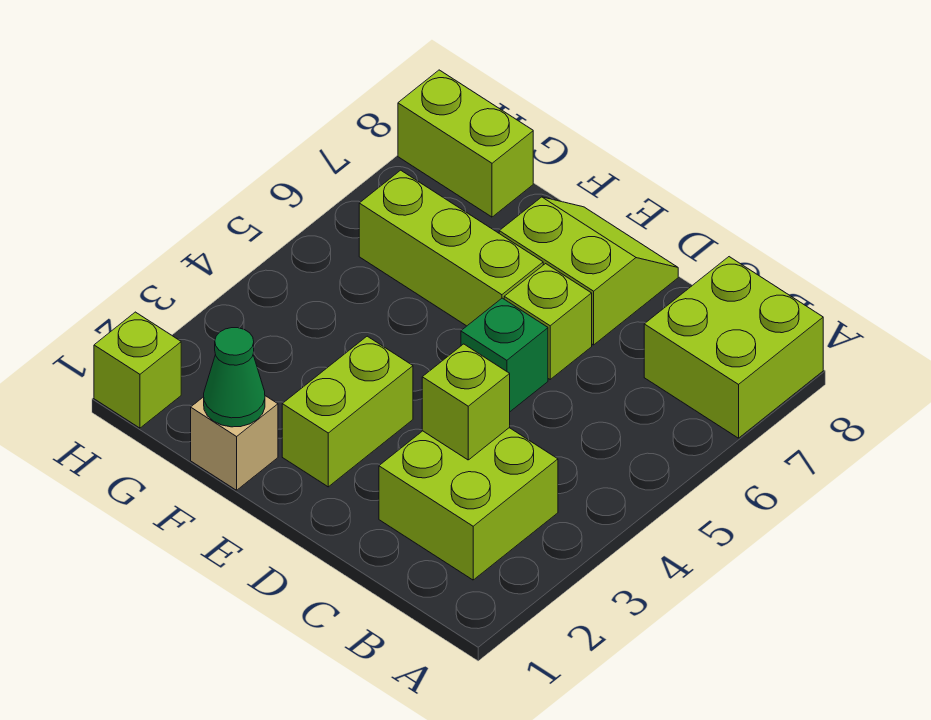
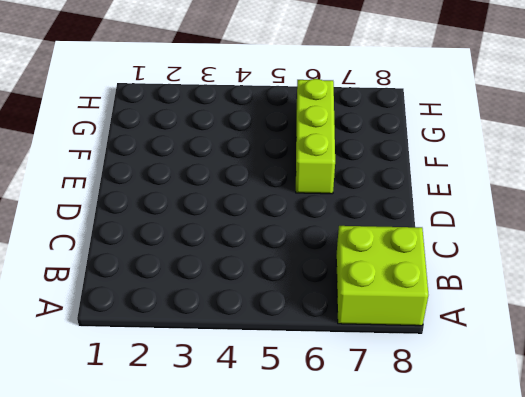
none -> lime 2x2 brick [379,428,558,580]
none -> green 1x1 brick [461,298,548,411]
none -> lime 1x1 brick [504,264,592,379]

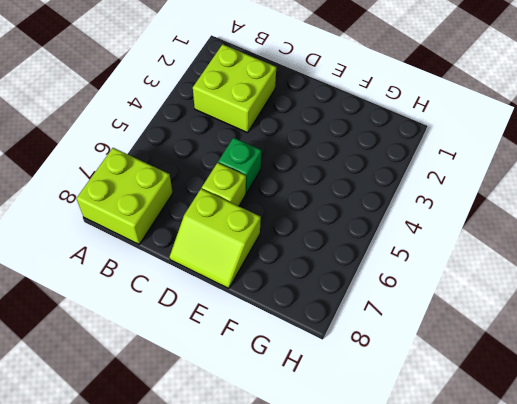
none -> lime 1x2 brick [282,336,413,487]
none -> lime 1x3 brick [359,170,543,326]
none -> tan 1x1 brick [191,396,278,490]

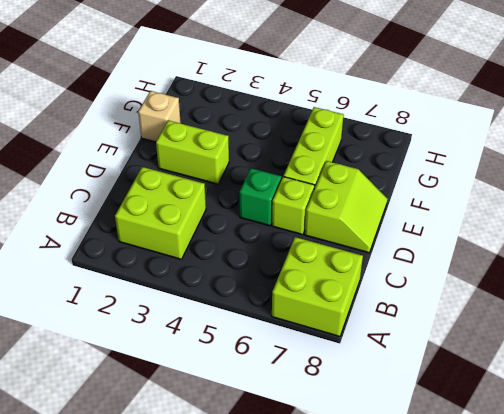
none -> lime 1x2 brick [398,70,533,217]
none -> lime 1x1 brick [94,312,181,428]
none -> lime 1x1 brick [422,344,510,460]

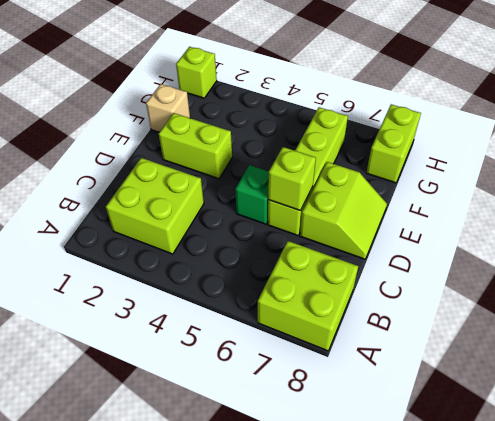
lime 1x1 brick [268,147,316,211] -> lime 1x1 brick moved to [422,344,510,460]
none -> green 1x1 cone [204,328,265,427]

